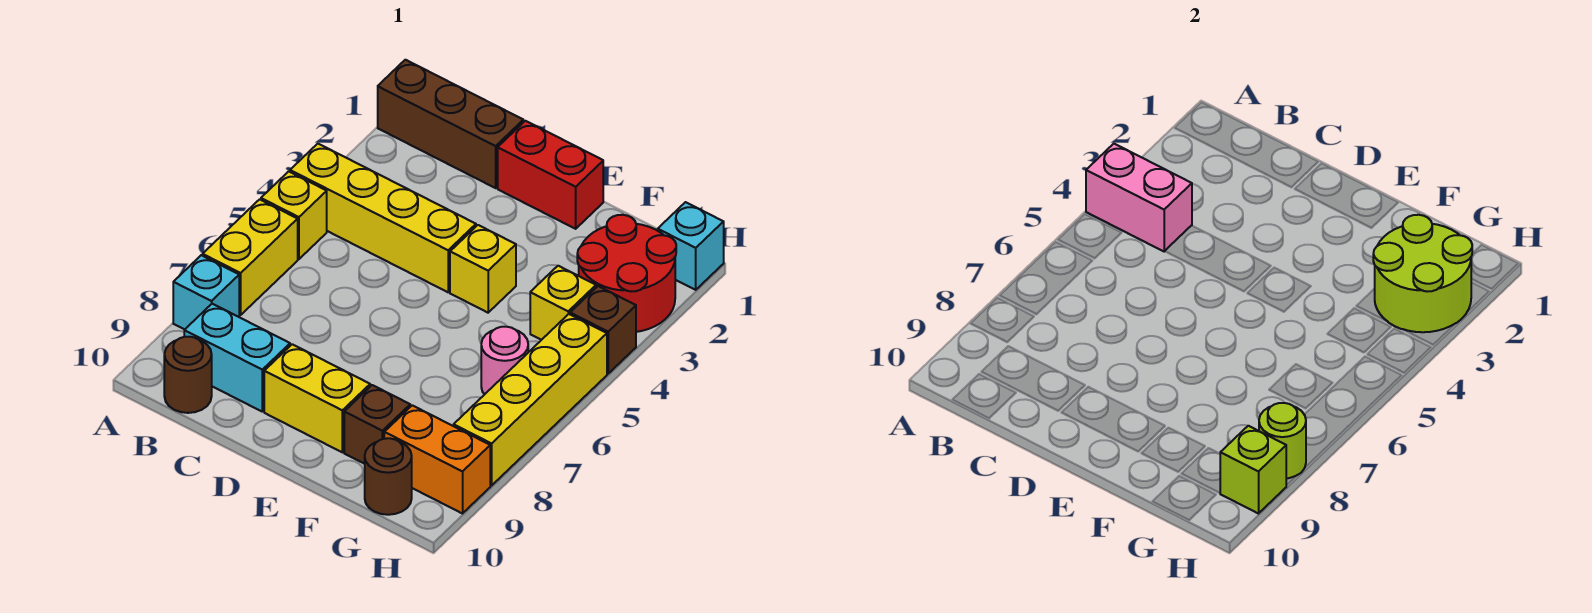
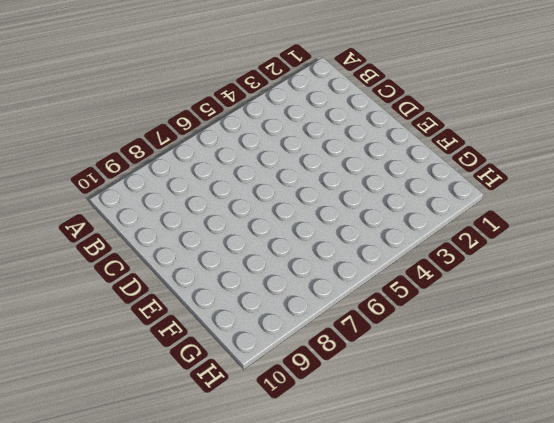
none -> brown 1x3 brick [378,60,523,188]
none -> yellow 1x4 brick [290,144,476,292]
none -> yellow 1x1 brick [261,171,327,259]

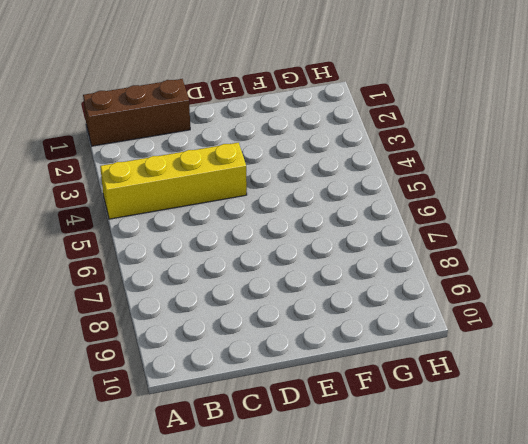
none -> yellow 1x1 brick [261,171,327,259]
none -> yellow 1x2 brick [203,199,298,315]
none -> cyan 1x1 brick [173,255,239,329]

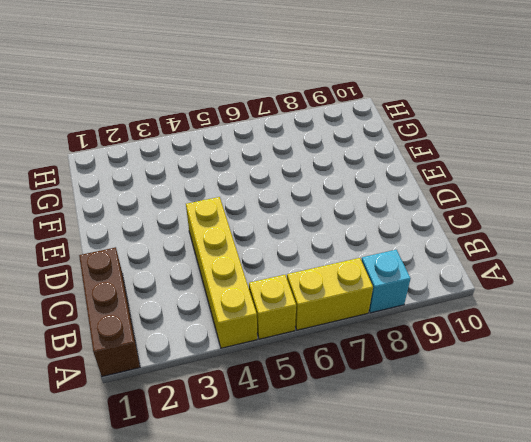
none -> cyan 1x2 brick [184,304,290,411]
none -> brown 1x1 round brick [164,337,212,413]
none -> red 1x2 brick [498,121,603,229]

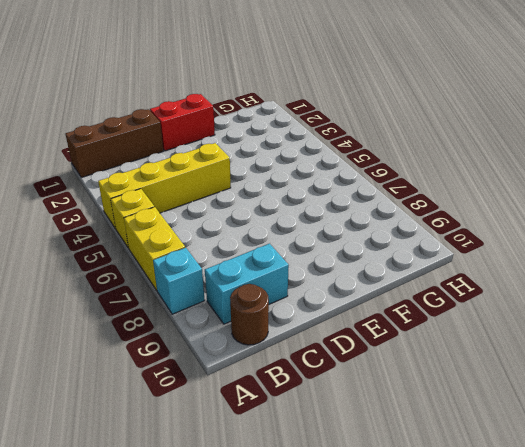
none -> yellow 1x2 brick [264,344,370,452]
none -> yellow 1x1 brick [450,225,516,313]
none -> brown 1x1 brick [344,385,410,464]

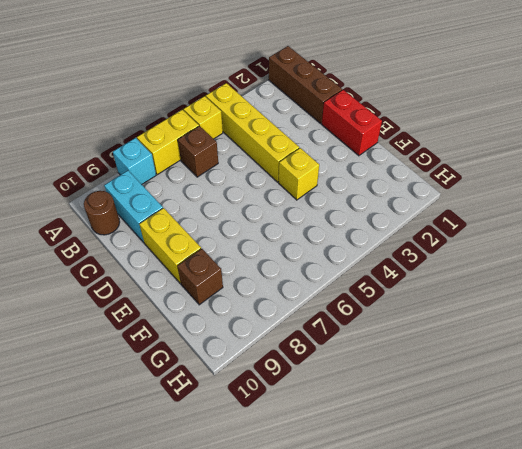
brown 1x1 brick [178,126,218,177] -> brown 1x1 brick moved to [570,286,636,374]
none -> red 2x2 round brick [577,215,676,332]
none -> yellow 1x1 brick [530,266,596,340]
none -> pink 1x1 round brick [481,327,528,395]

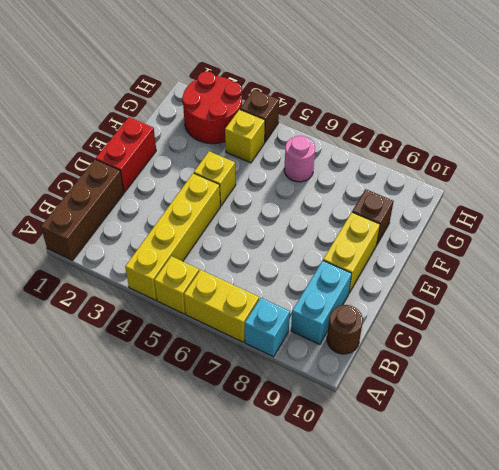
none -> orange 1x2 brick [384,405,490,514]
none -> brown 1x1 round brick [365,438,412,515]
none -> cyan 1x1 brick [658,202,724,290]

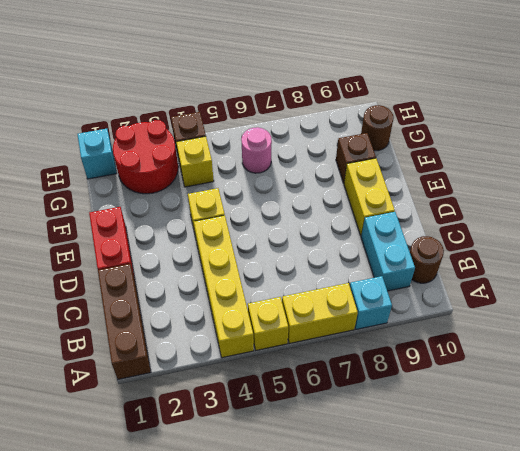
none -> orange 1x2 brick [384,405,490,514]
none -> yellow 1x4 brick [454,314,607,486]
none -> pink 1x2 brick [1086,144,1192,251]

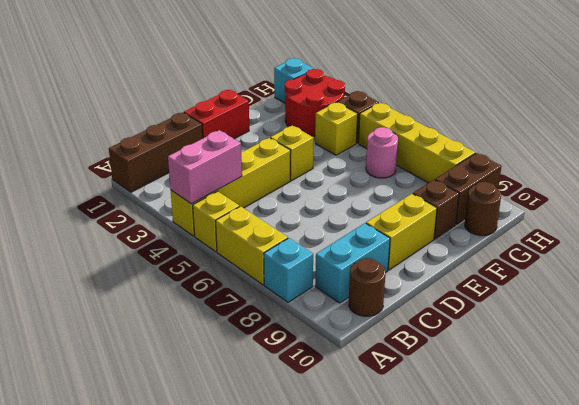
brown 1x2 brick [435,153,502,224] -> orange 1x2 brick [384,405,490,514]
none -> lime 2x2 round brick [1373,215,1472,332]
none -> lime 1x1 round brick [1259,403,1306,478]
none -> lime 1x1 brick [1220,426,1286,514]

